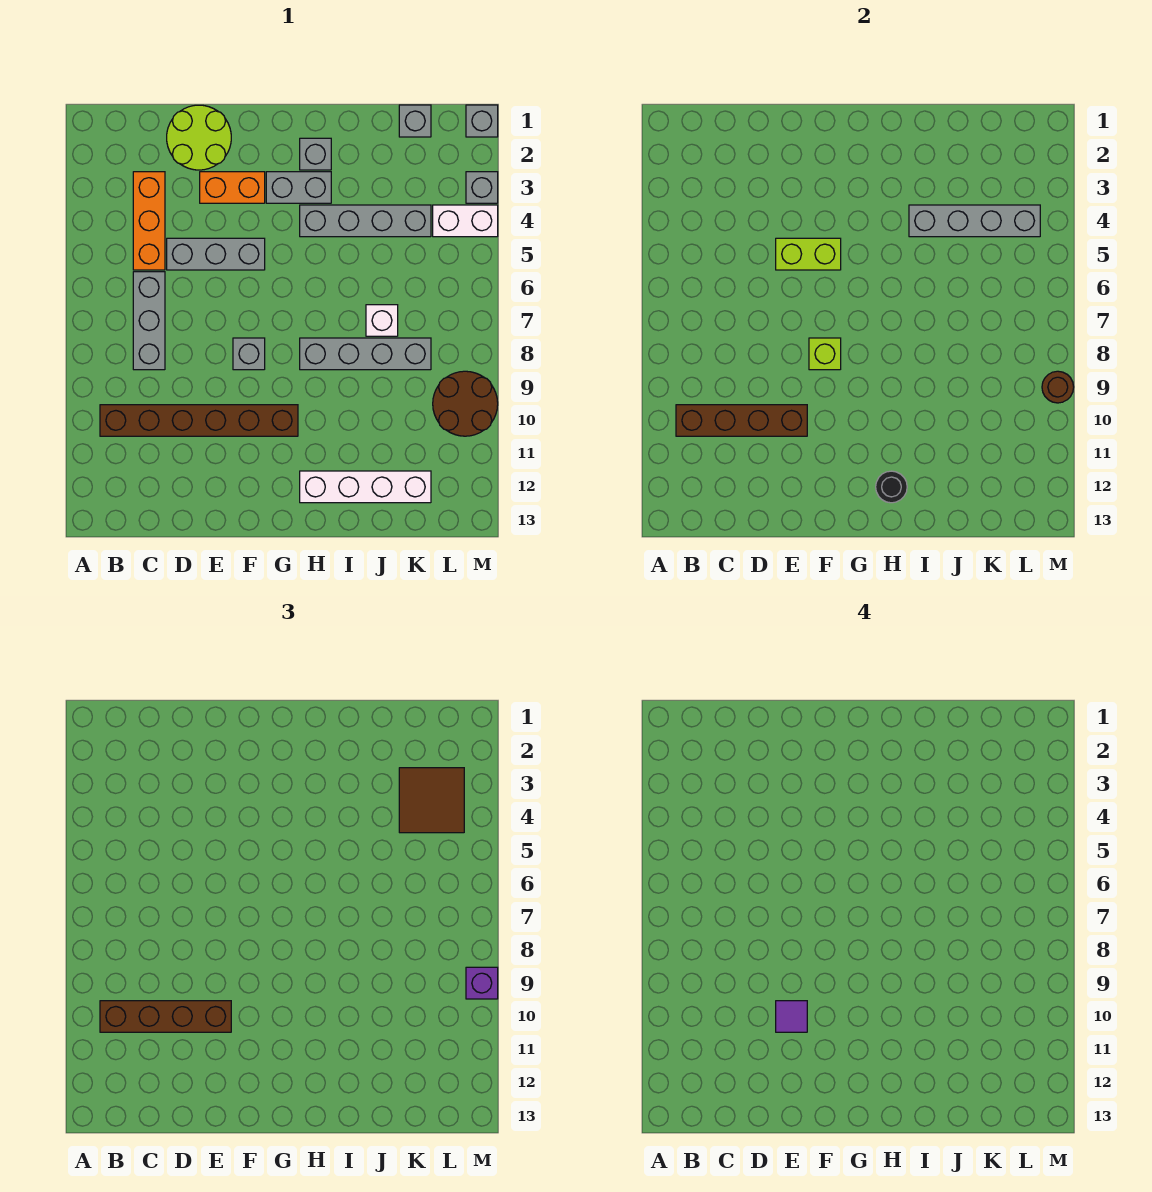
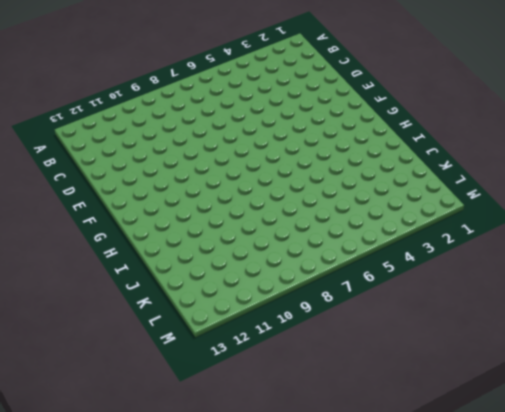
none -> brown 1x6 brick [100,405,298,436]
none -> orange 1x3 brick [133,172,165,270]
none -> grey 1x3 brick [133,272,165,370]

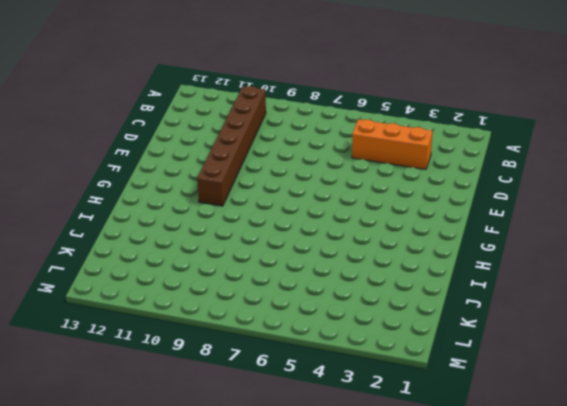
none -> grey 1x3 brick [133,272,165,370]
none -> lime 2x2 round brick [167,105,231,170]
none -> grey 1x3 brick [167,238,265,270]

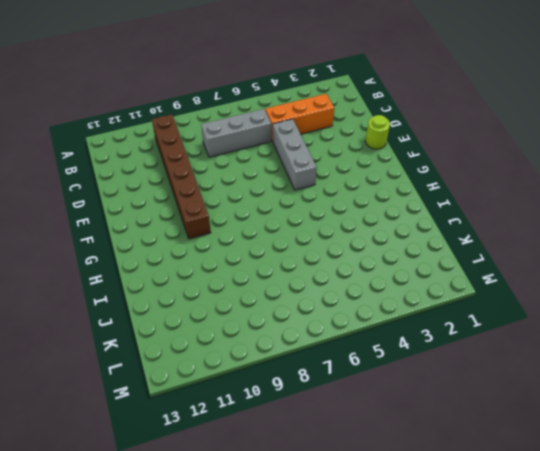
lime 1x1 round brick [365,115,390,149] -> lime 2x2 round brick [167,105,231,170]
none -> orange 1x2 brick [200,172,265,203]
none -> grey 1x1 brick [233,338,265,370]
none -> grey 1x2 brick [266,172,331,203]

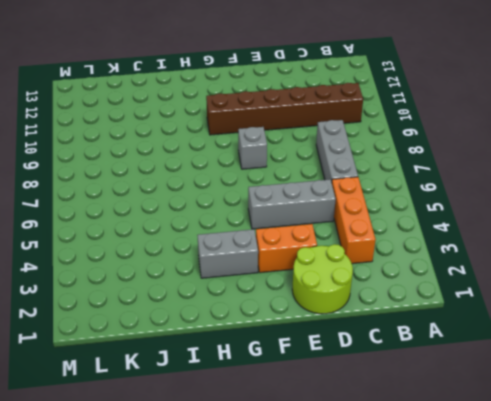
none -> grey 1x1 brick [300,138,331,170]
none -> grey 1x4 brick [300,205,431,237]
none -> grey 1x4 brick [300,338,431,370]

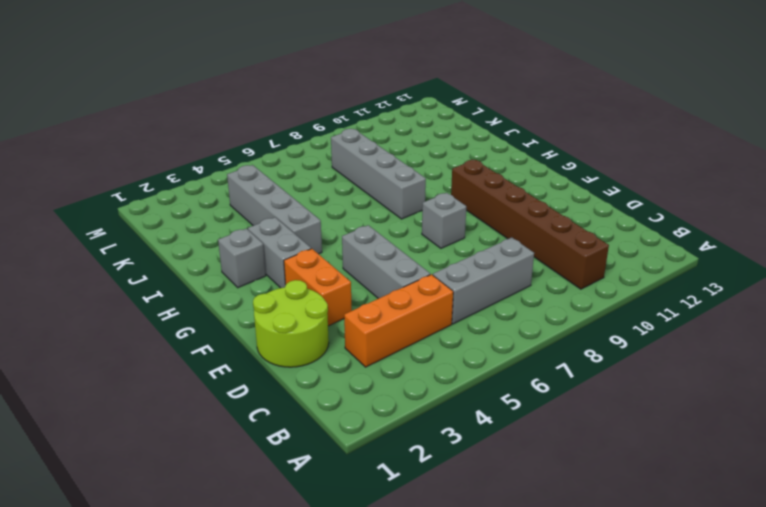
none -> white 1x4 brick [300,471,431,503]
none -> white 1x1 brick [366,305,398,336]
none -> grey 1x1 brick [399,105,431,137]

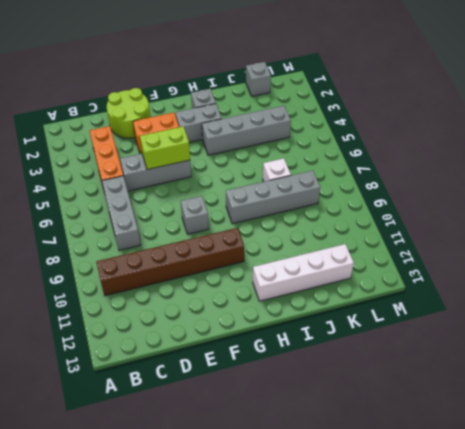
none -> white 1x2 brick [433,205,498,237]
none -> brown 2x2 round brick [433,371,498,436]
none -> grey 1x1 brick [466,105,498,137]

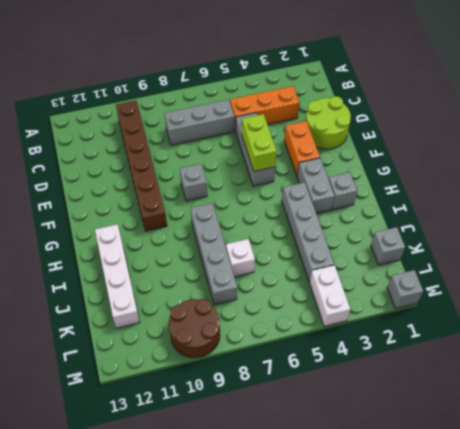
none -> grey 1x1 brick [466,172,498,203]
none -> brown 1x4 brick [676,405,807,436]
none -> lime 1x1 brick [809,338,841,370]

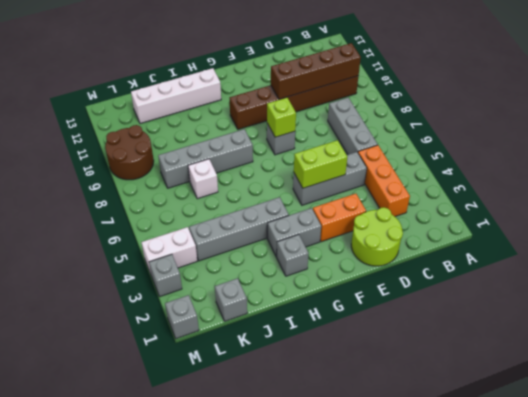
none -> black 1x1 round brick [876,471,907,503]
none -> grey 1x4 brick [909,205,1040,237]
none -> brown 1x1 round brick [1042,371,1074,403]

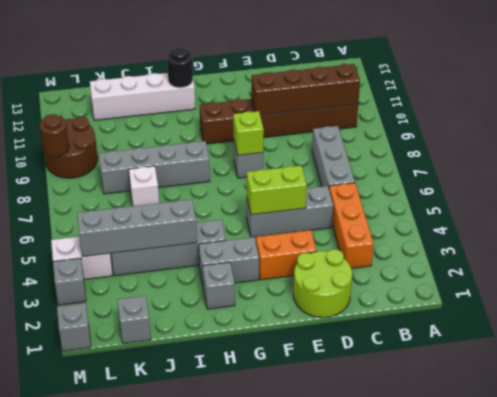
none -> brown 1x4 brick [100,1001,231,1032]
none -> brown 2x2 tile [399,768,464,833]
none -> purple 1x1 brick [466,967,498,999]

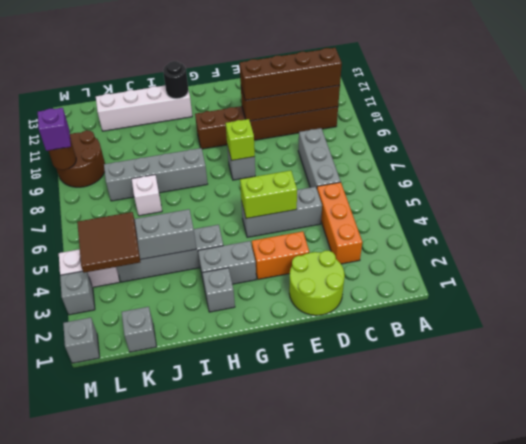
none -> purple 1x1 tile [776,1001,807,1032]

